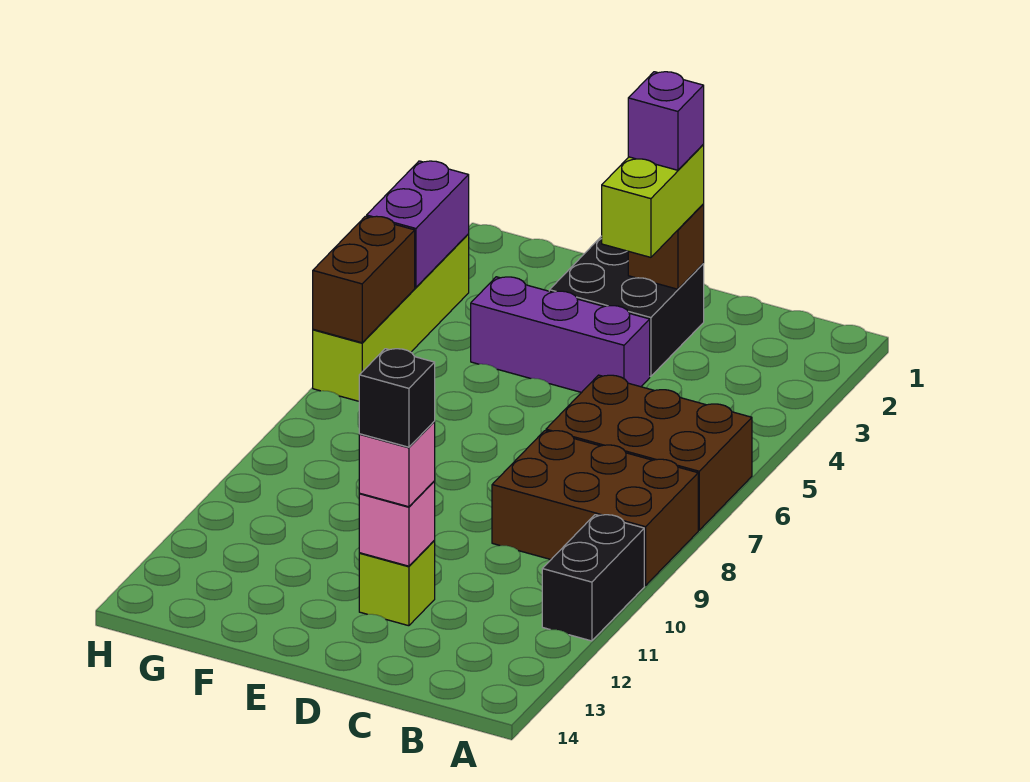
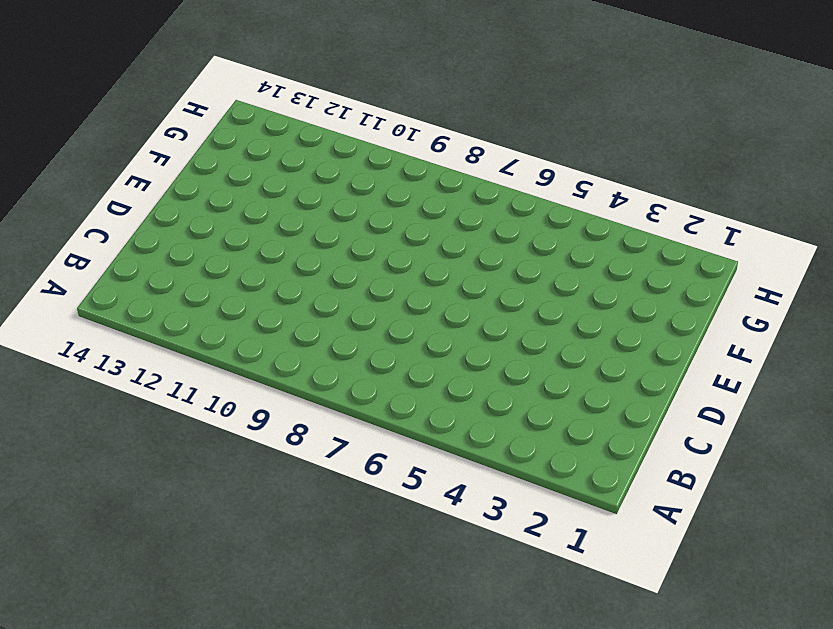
none -> brown 2x3 brick [546,375,752,530]
none -> brown 2x3 brick [492,431,698,586]
none -> black 1x2 brick [542,515,644,641]

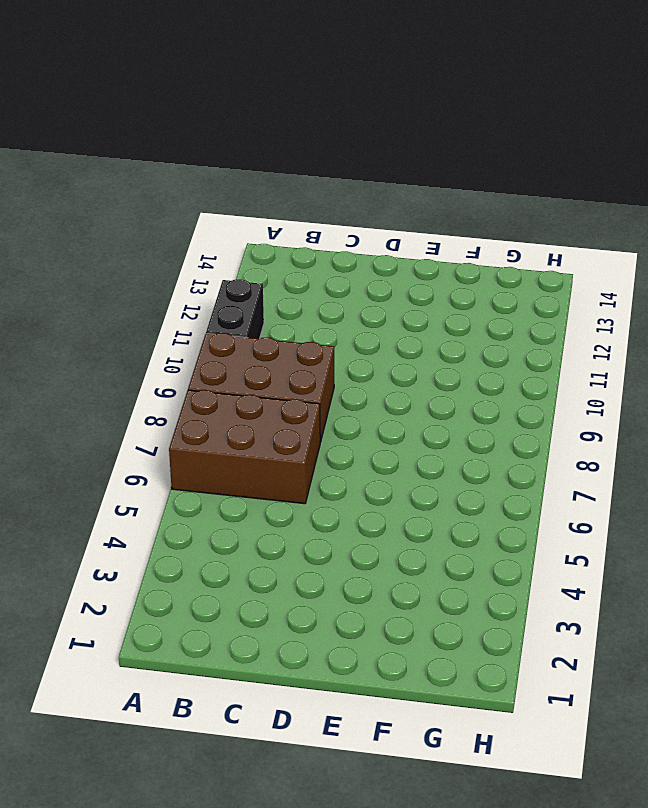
none -> black 2x2 brick [549,236,704,376]
none -> purple 1x3 brick [471,277,650,393]
none -> lime 1x1 brick [359,541,435,626]

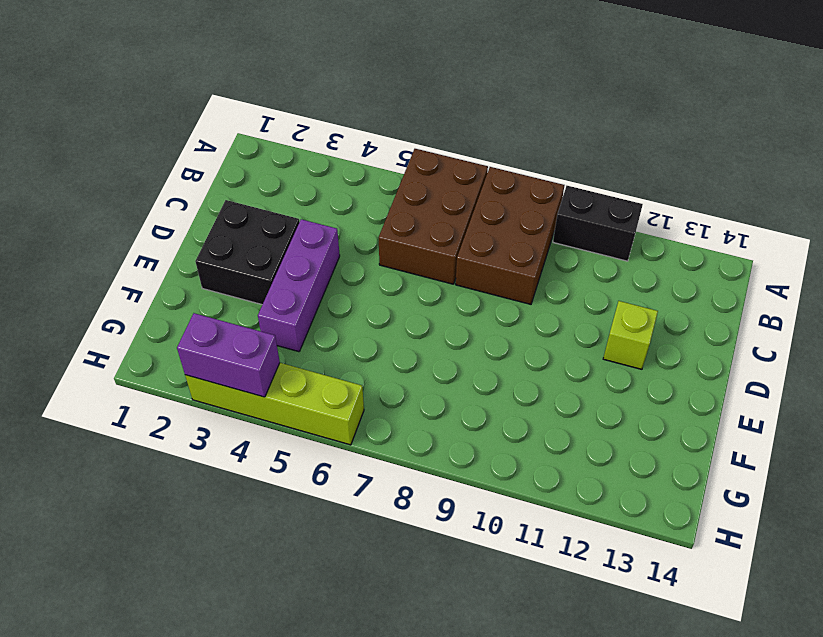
none -> brown 1x1 brick [628,204,704,289]
none -> pink 1x1 brick [359,481,435,566]
none -> brown 1x2 brick [313,216,415,343]

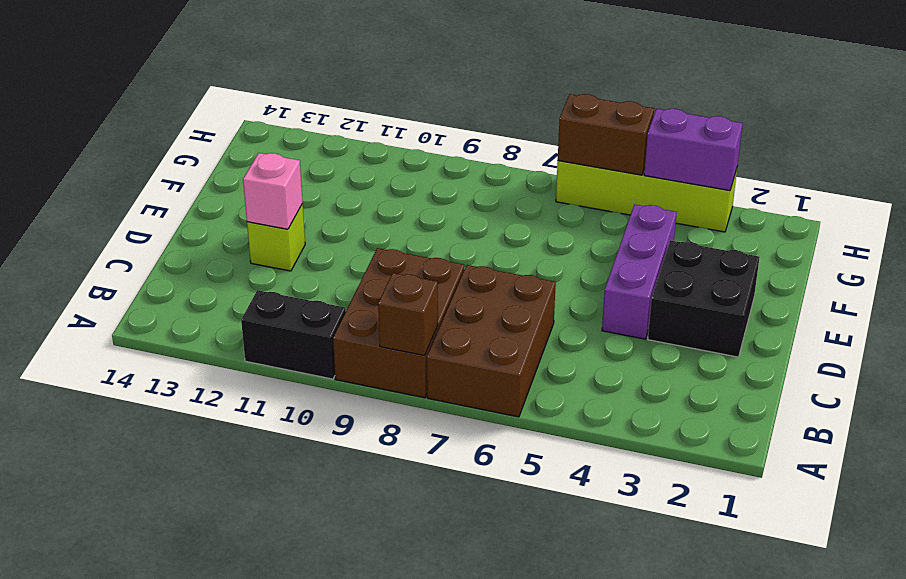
brown 1x1 brick [378,273,438,355] -> brown 1x1 brick moved to [628,204,704,289]
none -> lime 1x2 brick [602,145,704,257]
none -> pink 1x1 brick [359,422,435,507]
none -> purple 1x1 brick [628,72,704,170]

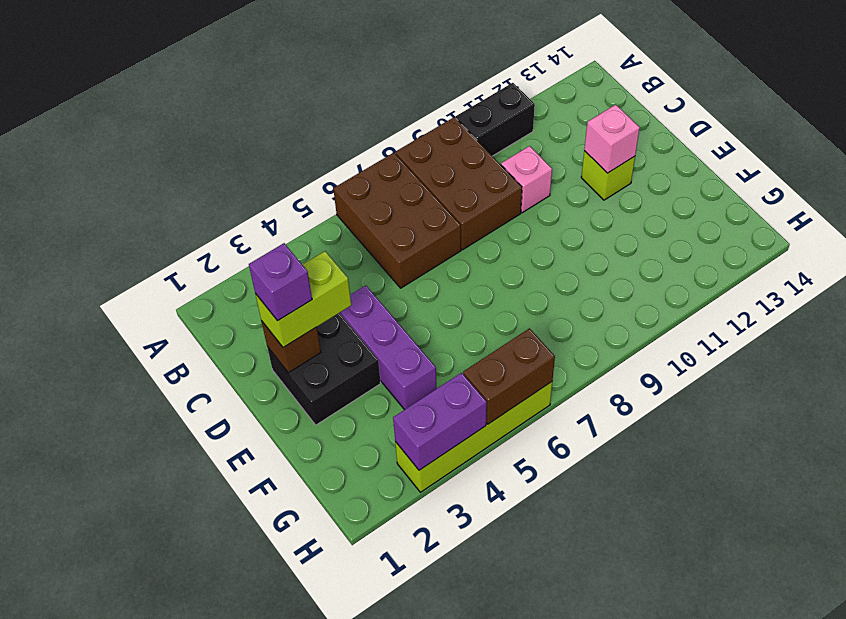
pink 1x1 brick [501,146,552,213] -> pink 1x1 brick moved to [359,422,435,507]
none -> black 1x1 brick [359,349,435,447]

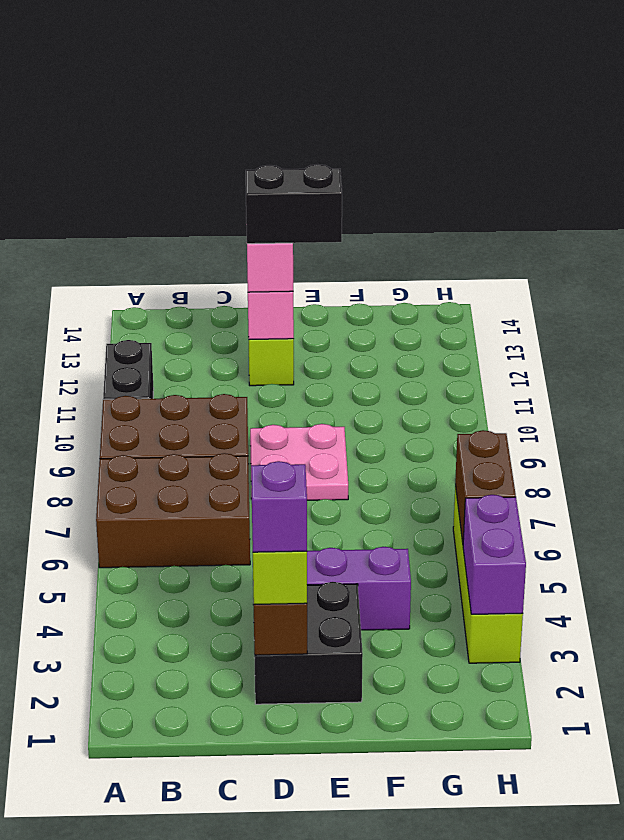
pink 2x2 plate [250,424,348,500] -> none
black 1x2 brick [246,164,342,244] -> black 1x1 brick [359,349,435,447]

